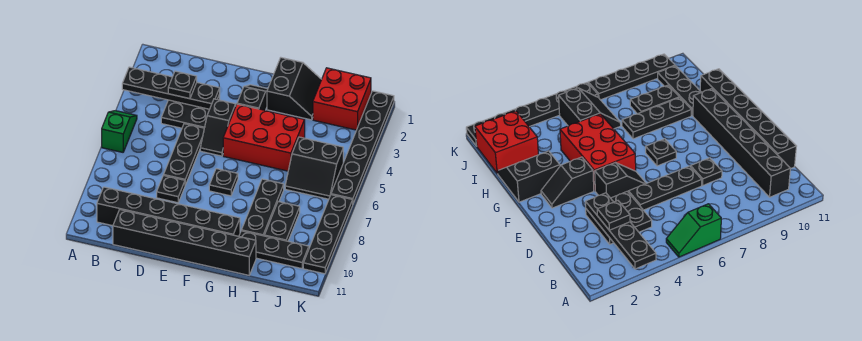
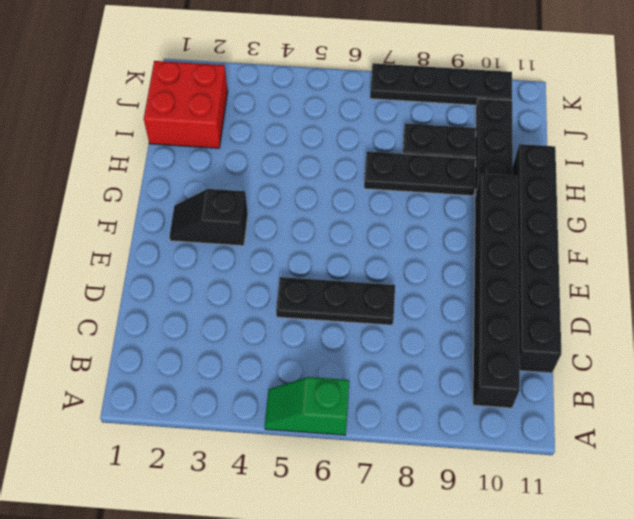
none -> black 2x2 plate [161,95,220,128]
none -> black 1x1 plate [157,175,185,203]
none -> black 1x2 slope [200,99,236,156]

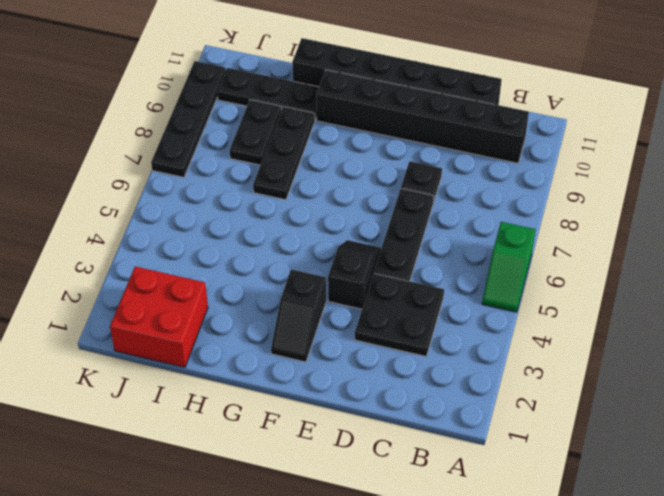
none -> red 2x3 brick [223,104,305,171]
none -> black 1x1 plate [209,169,238,196]
none -> black 2x2 slope [267,58,322,120]

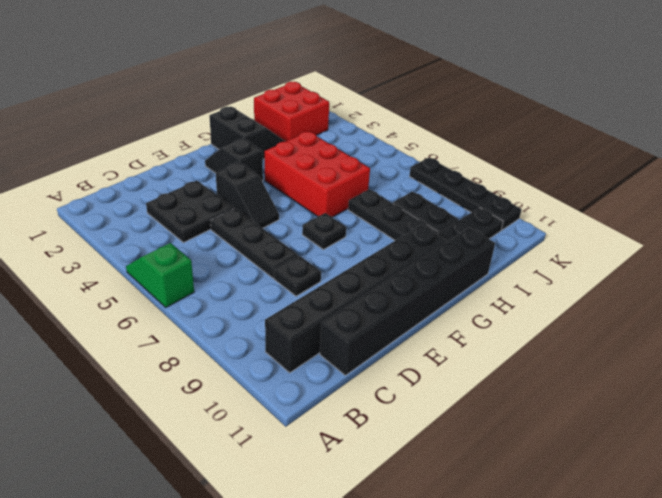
red 2x3 brick [265,132,370,217] -> red 2x3 brick turned to [223,104,305,171]
none -> black 2x2 slope [285,137,343,199]
none -> black 1x6 plate [331,91,394,203]
none -> black 1x4 plate [122,67,220,109]

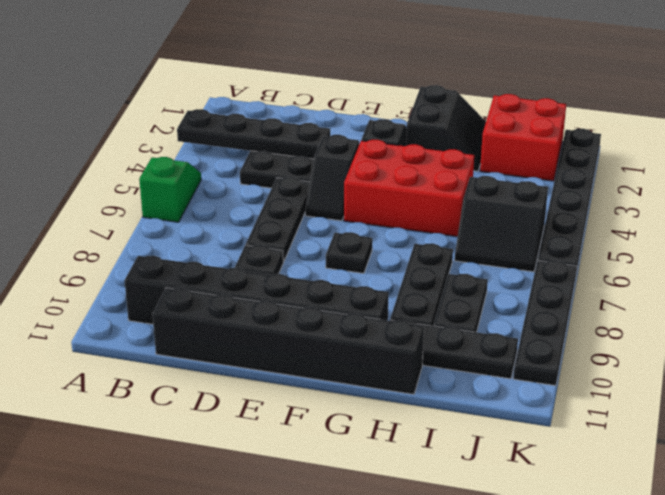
none -> black 1x1 plate [168,71,197,99]

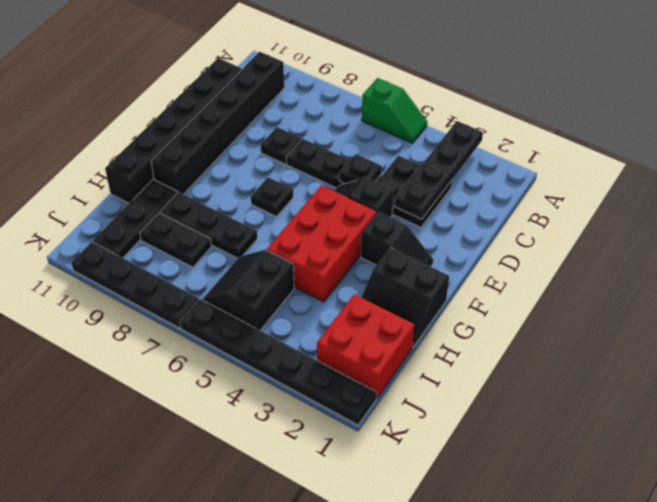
black 1x1 plate [340,154,382,184] -> black 1x1 plate moved to [168,71,197,99]

